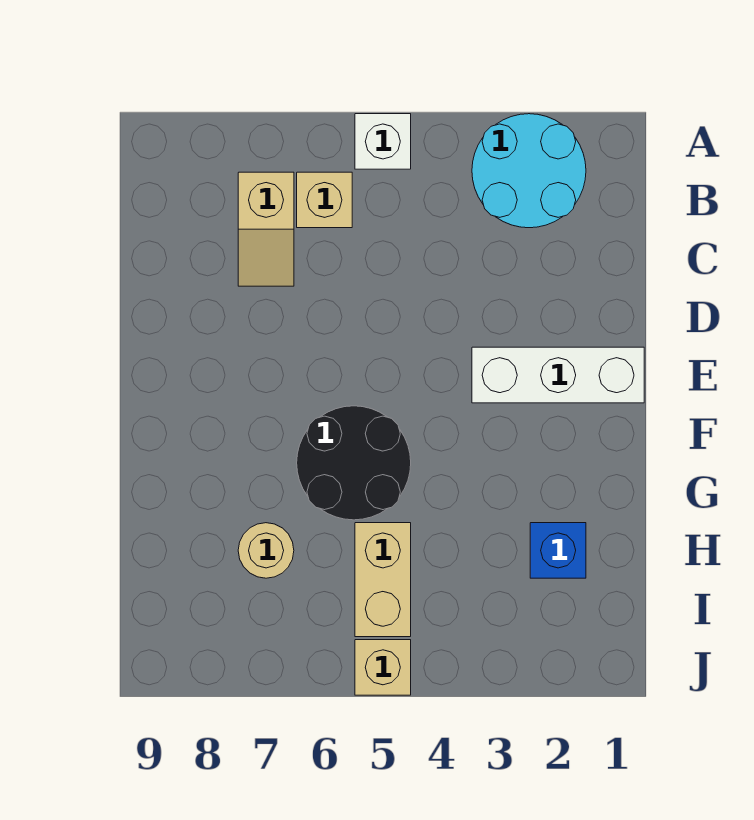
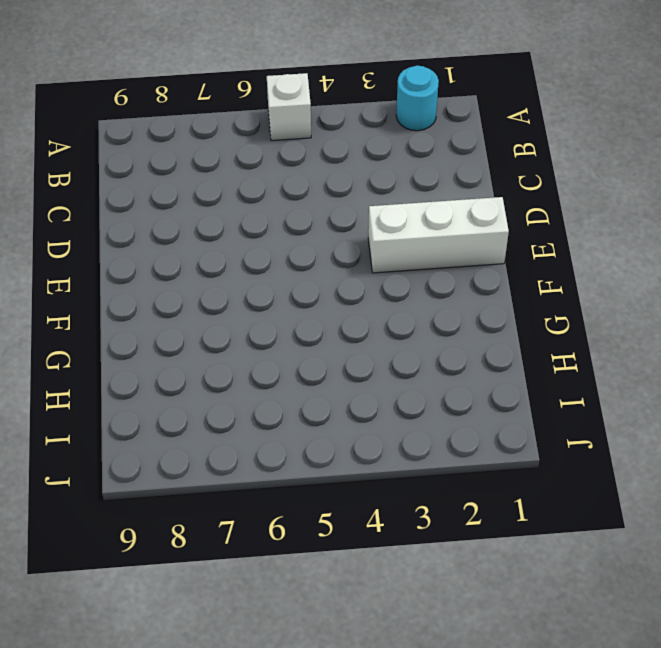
cyan 1x1 round brick [396,66,439,131] -> cyan 2x2 round brick [472,114,586,228]
none -> tan 1x1 brick [297,172,352,228]
none -> tan 1x2 slope [238,172,294,286]

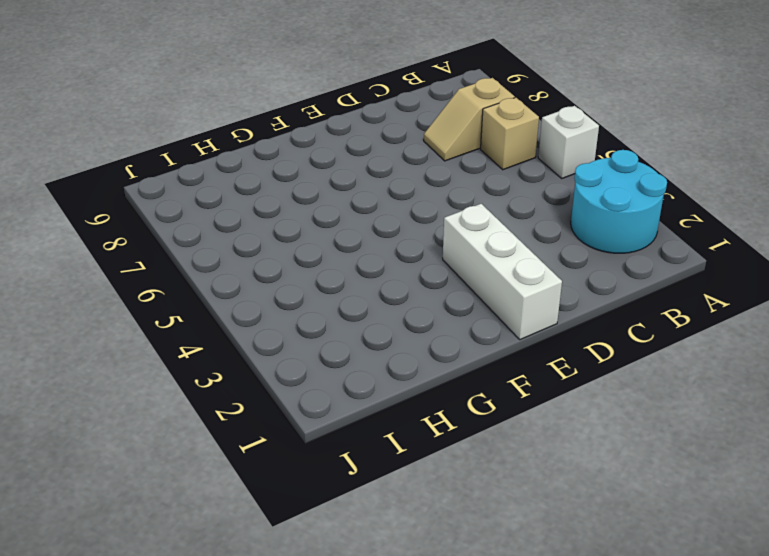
none -> black 2x2 round brick [297,406,411,520]
none -> blue 1x1 brick [530,523,586,578]

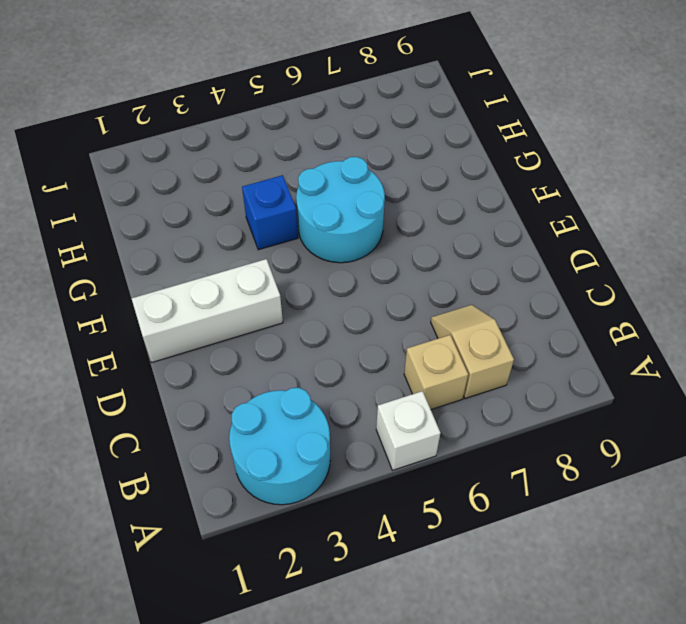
cyan 2x2 round brick [296,157,385,263] -> black 2x2 round brick [297,406,411,520]
blue 1x1 brick [242,175,298,250] -> blue 1x1 brick moved to [530,523,586,578]
none -> tan 1x2 brick [355,523,411,637]
none -> tan 1x1 round brick [238,523,294,578]

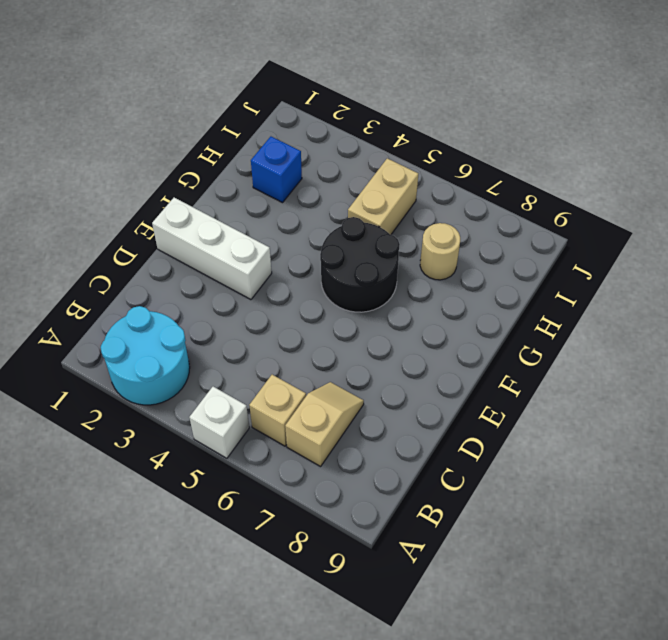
none -> tan 1x1 brick [355,640,411,695]

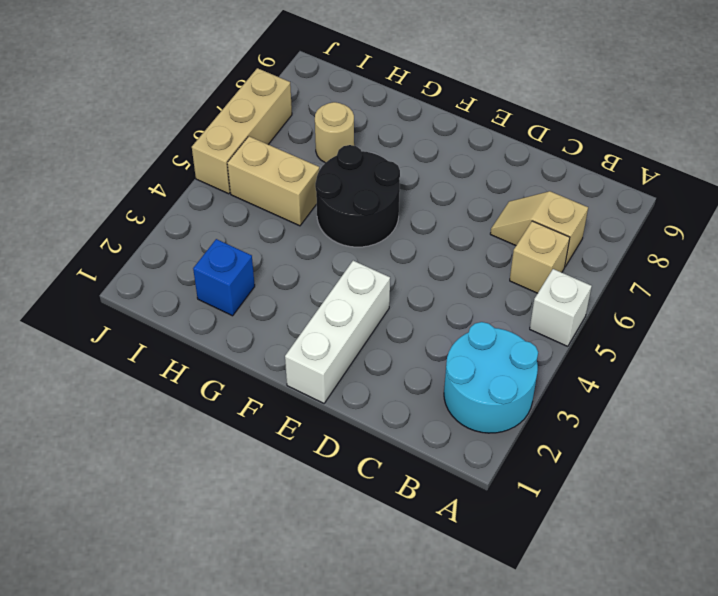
tan 1x3 brick [192,68,292,194] -> tan 1x1 brick [355,640,411,695]

